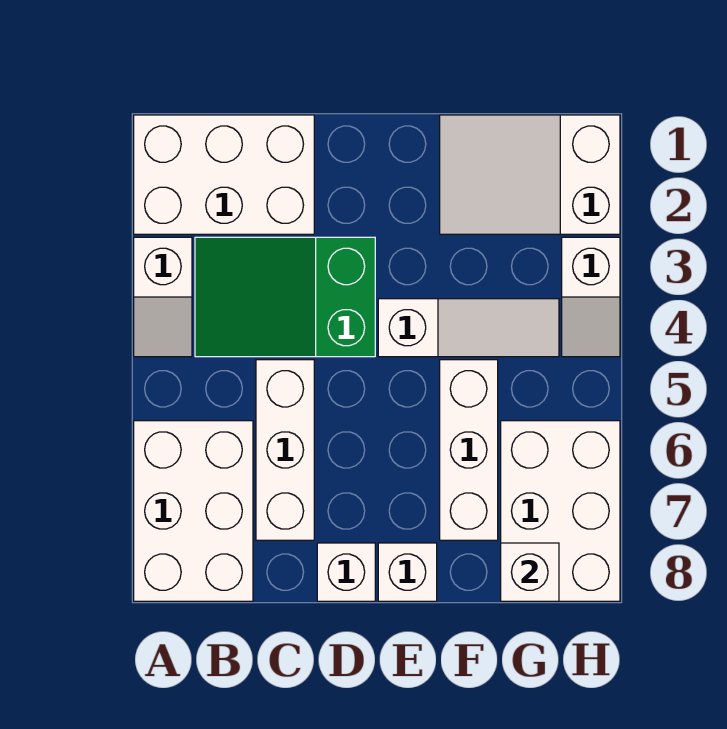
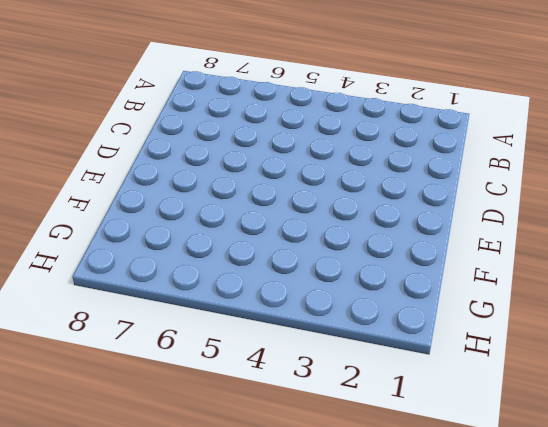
none -> white 2x3 brick [134,115,314,234]
none -> white 1x2 slope [134,237,192,357]
none -> white 2x3 brick [134,421,253,601]

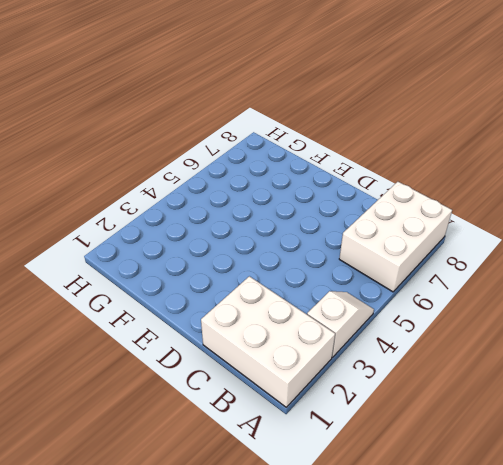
none -> green 2x3 slope [195,237,375,357]
none -> white 1x3 brick [256,360,314,540]
none -> white 1x1 brick [317,543,375,601]

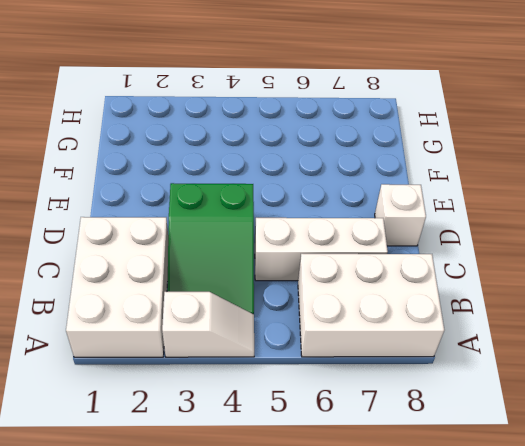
none -> white 1x3 slope [378,299,559,357]
none -> white 1x1 brick [378,543,437,601]
none -> white 2x3 slope [440,115,620,234]

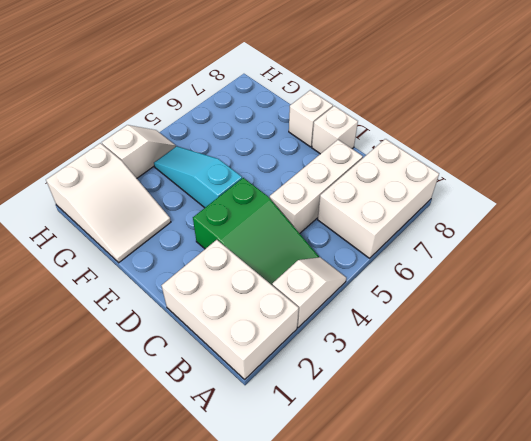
cyan 1x3 slope [154,146,242,208] -> white 1x3 slope [378,299,559,357]
none -> white 1x3 brick [440,360,498,540]
none -> white 2x3 brick [501,421,620,601]
none -> white 1x1 brick [501,543,559,601]

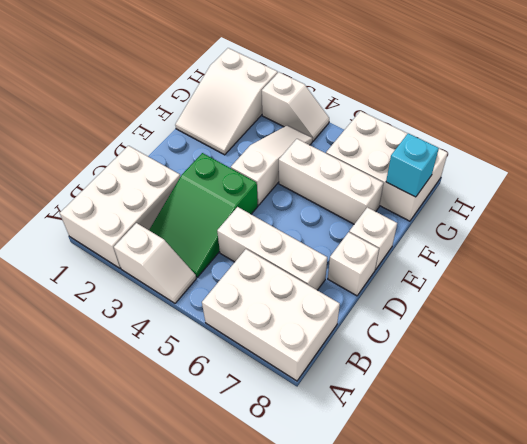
cyan 1x1 brick [386,133,439,197] -> white 1x1 brick [501,543,559,601]

